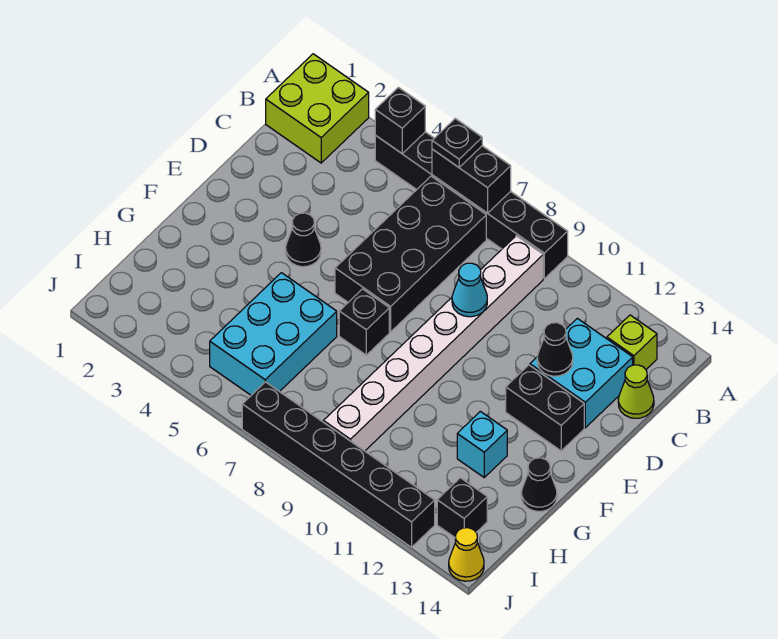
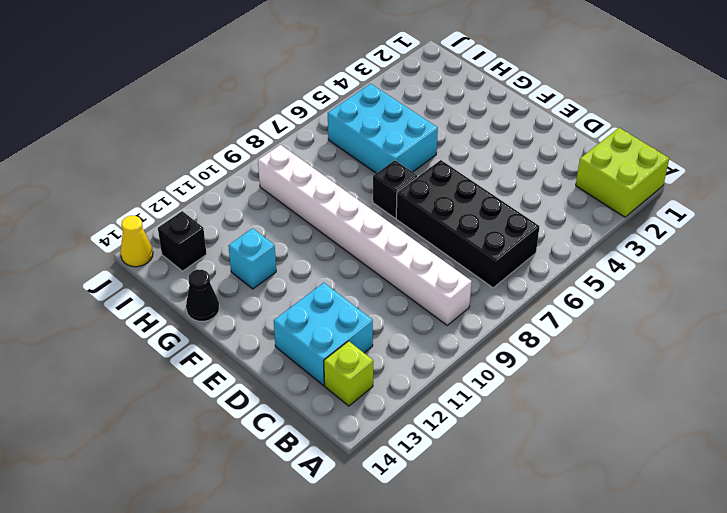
none -> black 1x6 brick [375,132,568,279]
none -> lime 1x1 cone [618,365,654,418]
none -> black 1x1 cone [286,213,321,267]

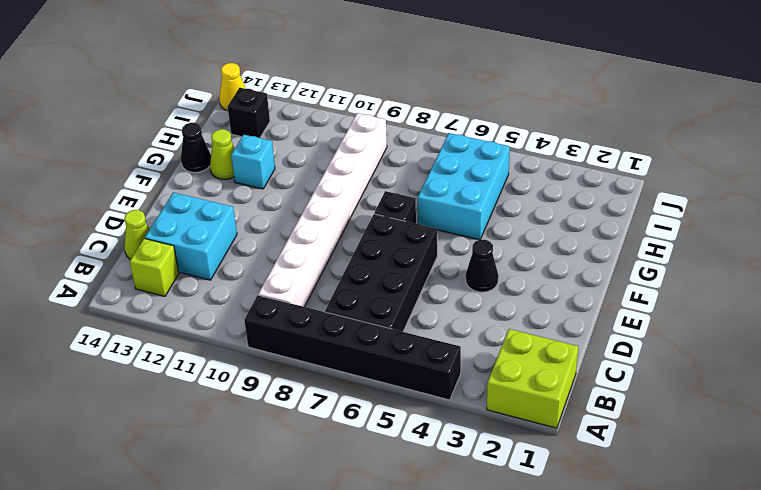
lime 1x1 cone [210,129,235,179] -> none
none -> black 1x2 brick [506,365,584,451]
none -> black 1x6 brick [242,382,435,547]
none -> black 1x1 brick [375,88,425,153]

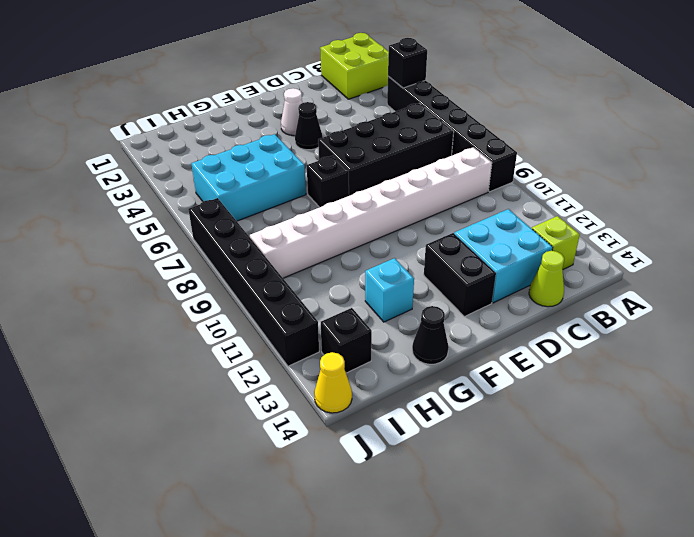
white 1x1 cone [281,88,302,135] -> none
none -> black 1x2 brick [432,146,511,213]
none -> cyan 1x1 cone [452,263,487,317]
none -> black 1x1 cone [537,323,573,376]

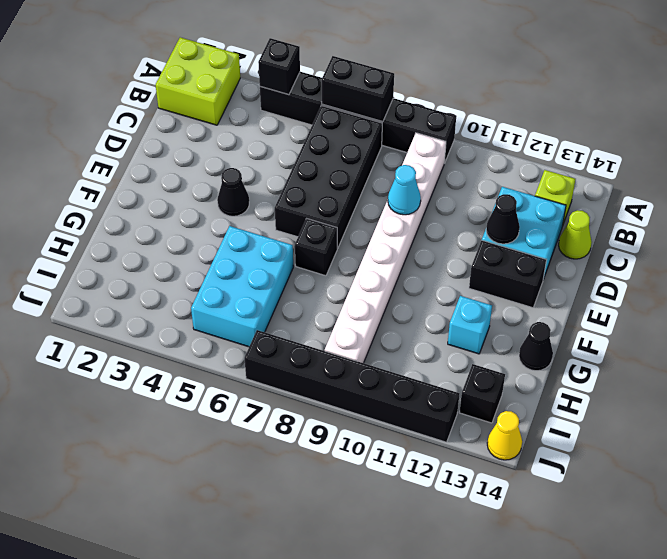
none -> black 1x1 plate [432,119,482,167]

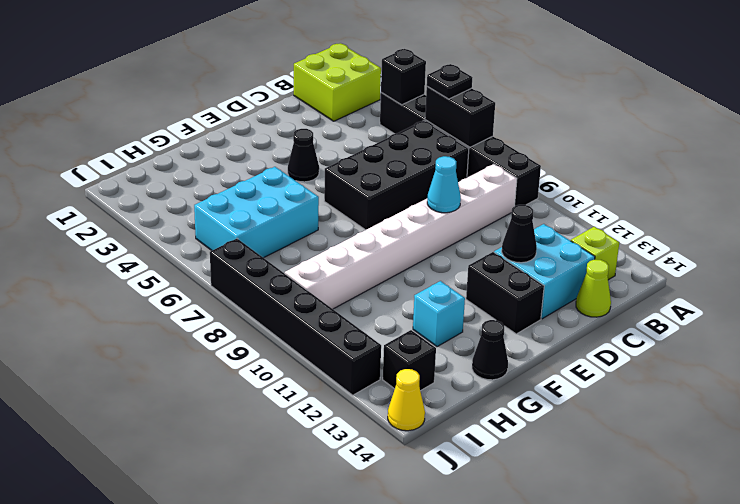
none -> black 1x1 brick [339,289,389,355]

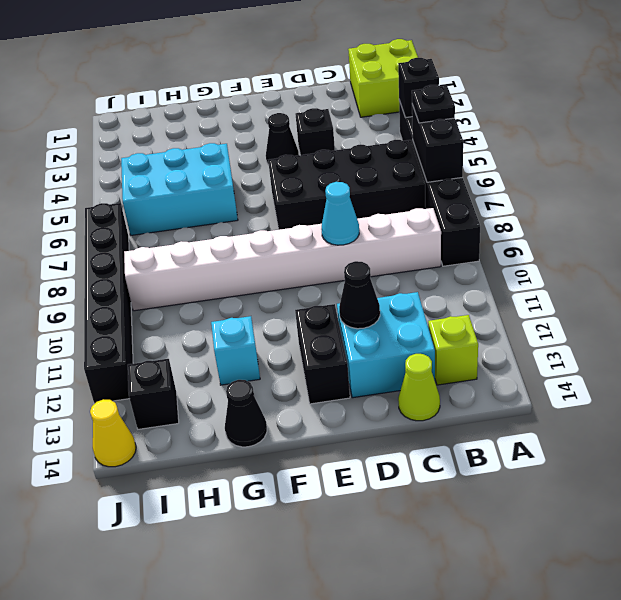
black 1x1 brick [296,108,335,155] -> black 1x1 brick moved to [339,289,389,355]

